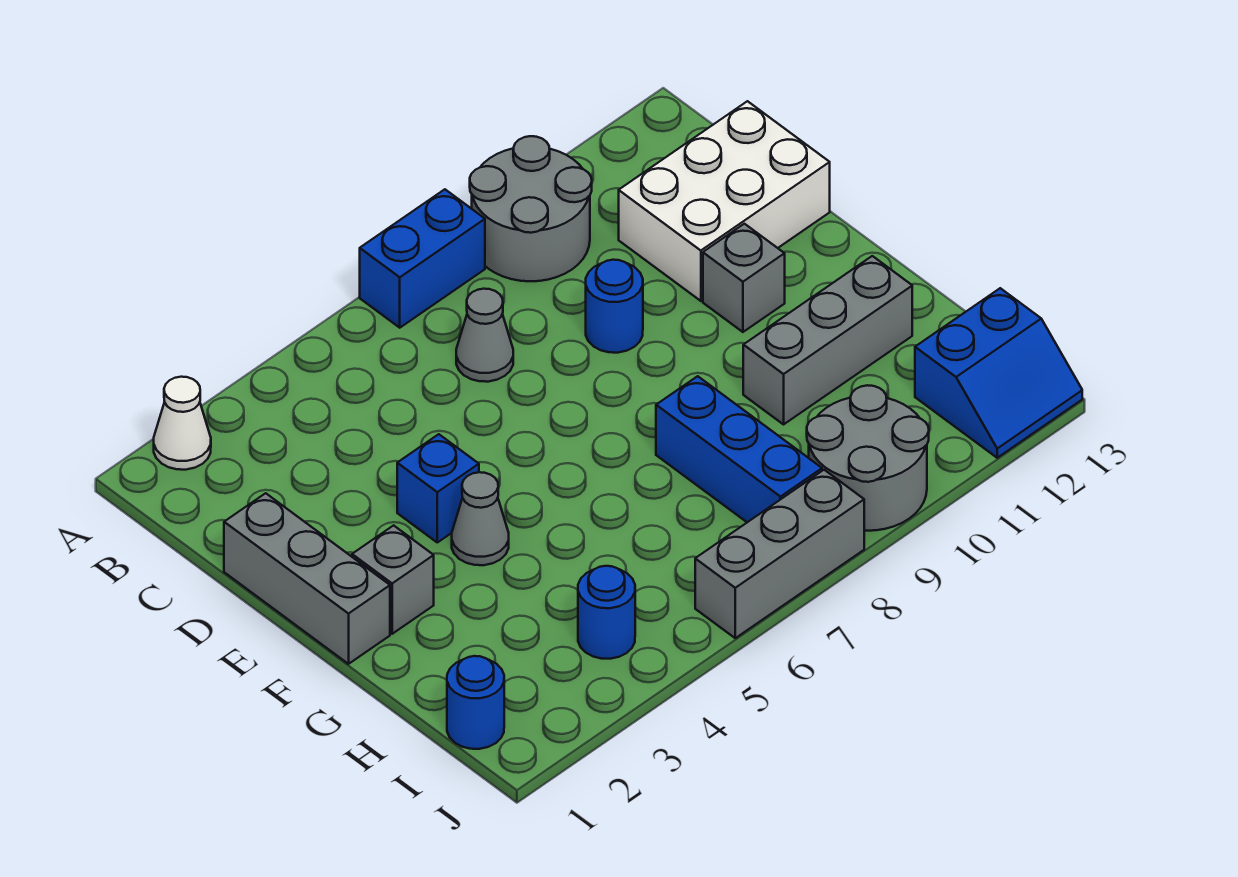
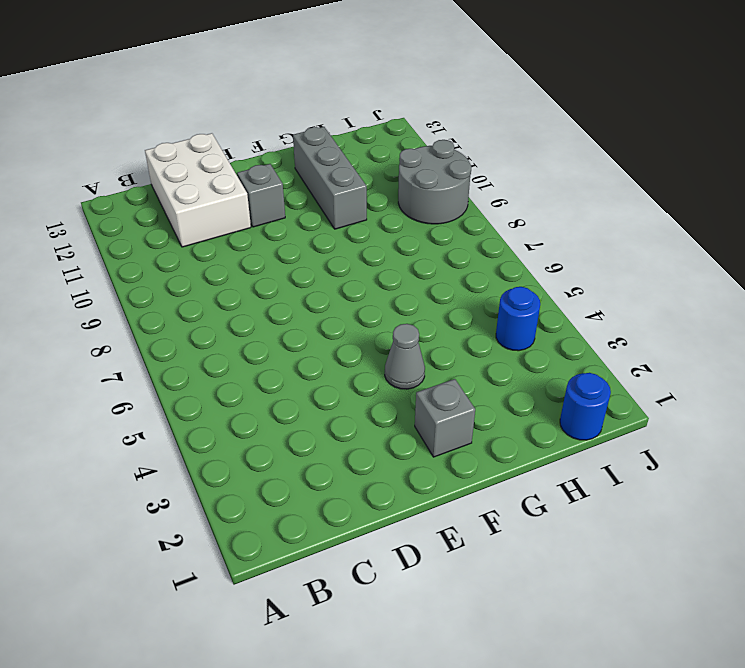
none -> white 1x1 cone [154,377,211,470]
none -> blue 1x2 brick [360,189,485,328]
none -> grey 2x2 round brick [470,136,592,281]

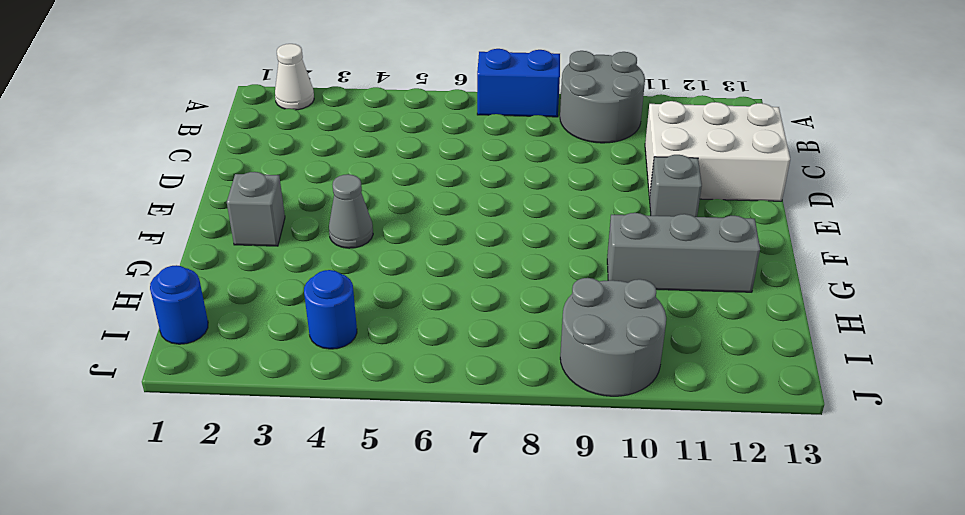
none -> grey 1x1 cone [456,289,513,382]
none -> grey 1x3 brick [224,493,390,664]
none -> blue 1x1 round brick [586,260,643,353]

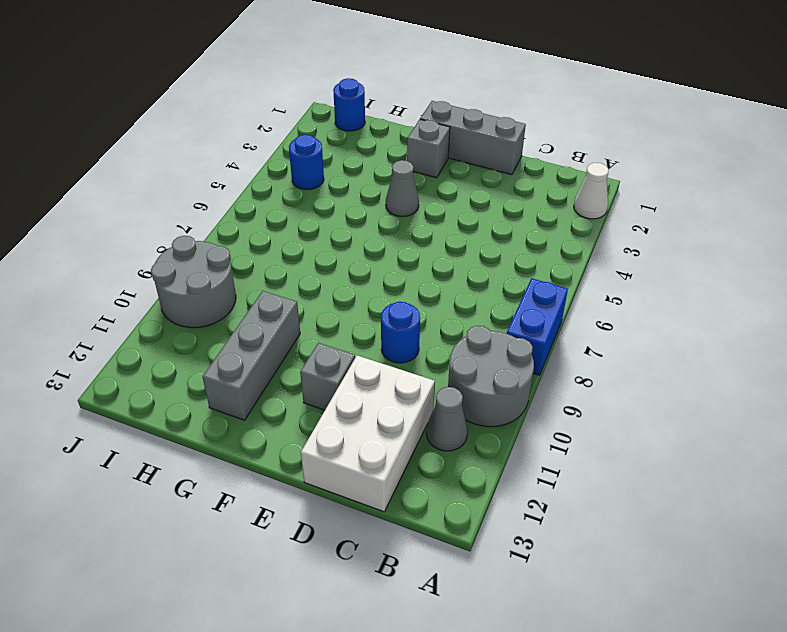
grey 1x1 cone [426,387,468,451] -> grey 1x1 cone moved to [456,289,513,382]
none -> blue 1x1 brick [397,434,479,542]
none -> blue 1x3 brick [656,376,822,522]
none -> blue 2x2 slope [915,288,1082,458]

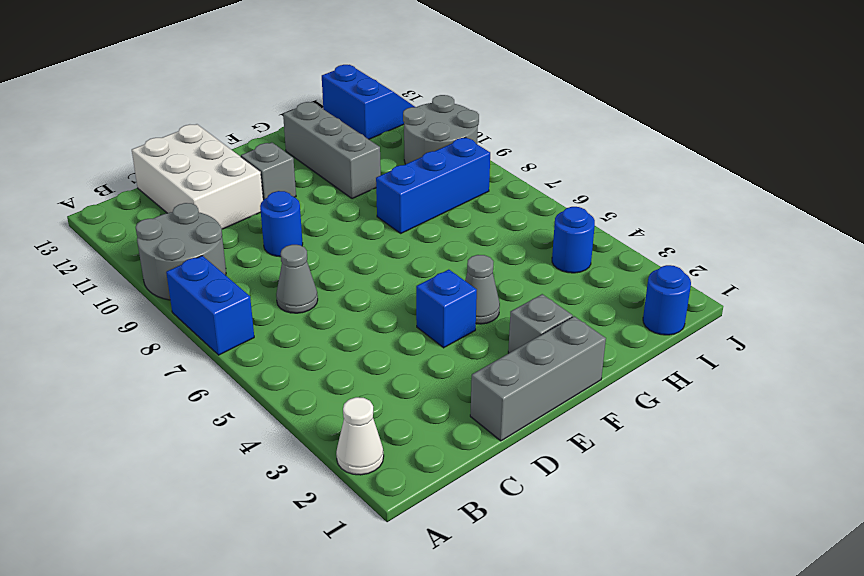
none -> grey 1x3 brick [695,470,864,638]

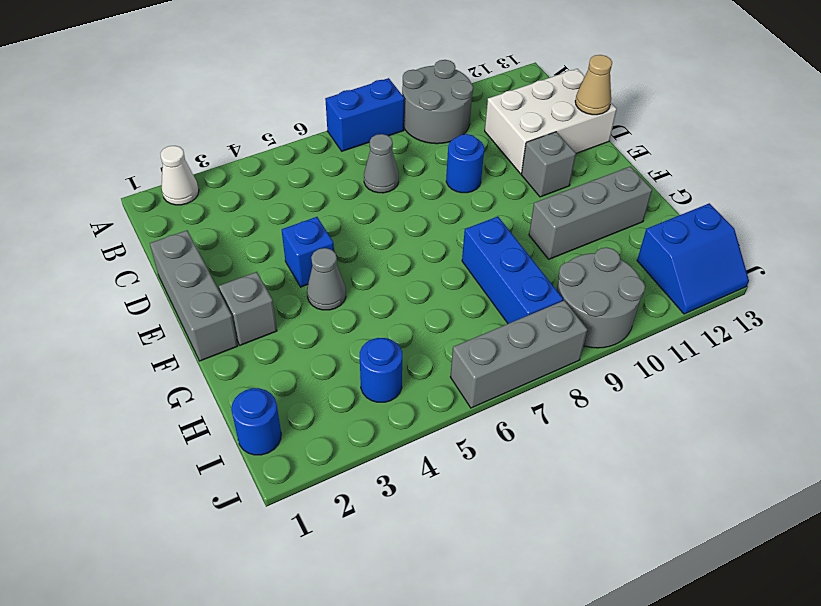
tan 1x1 cone [575,55,612,115] -> none

